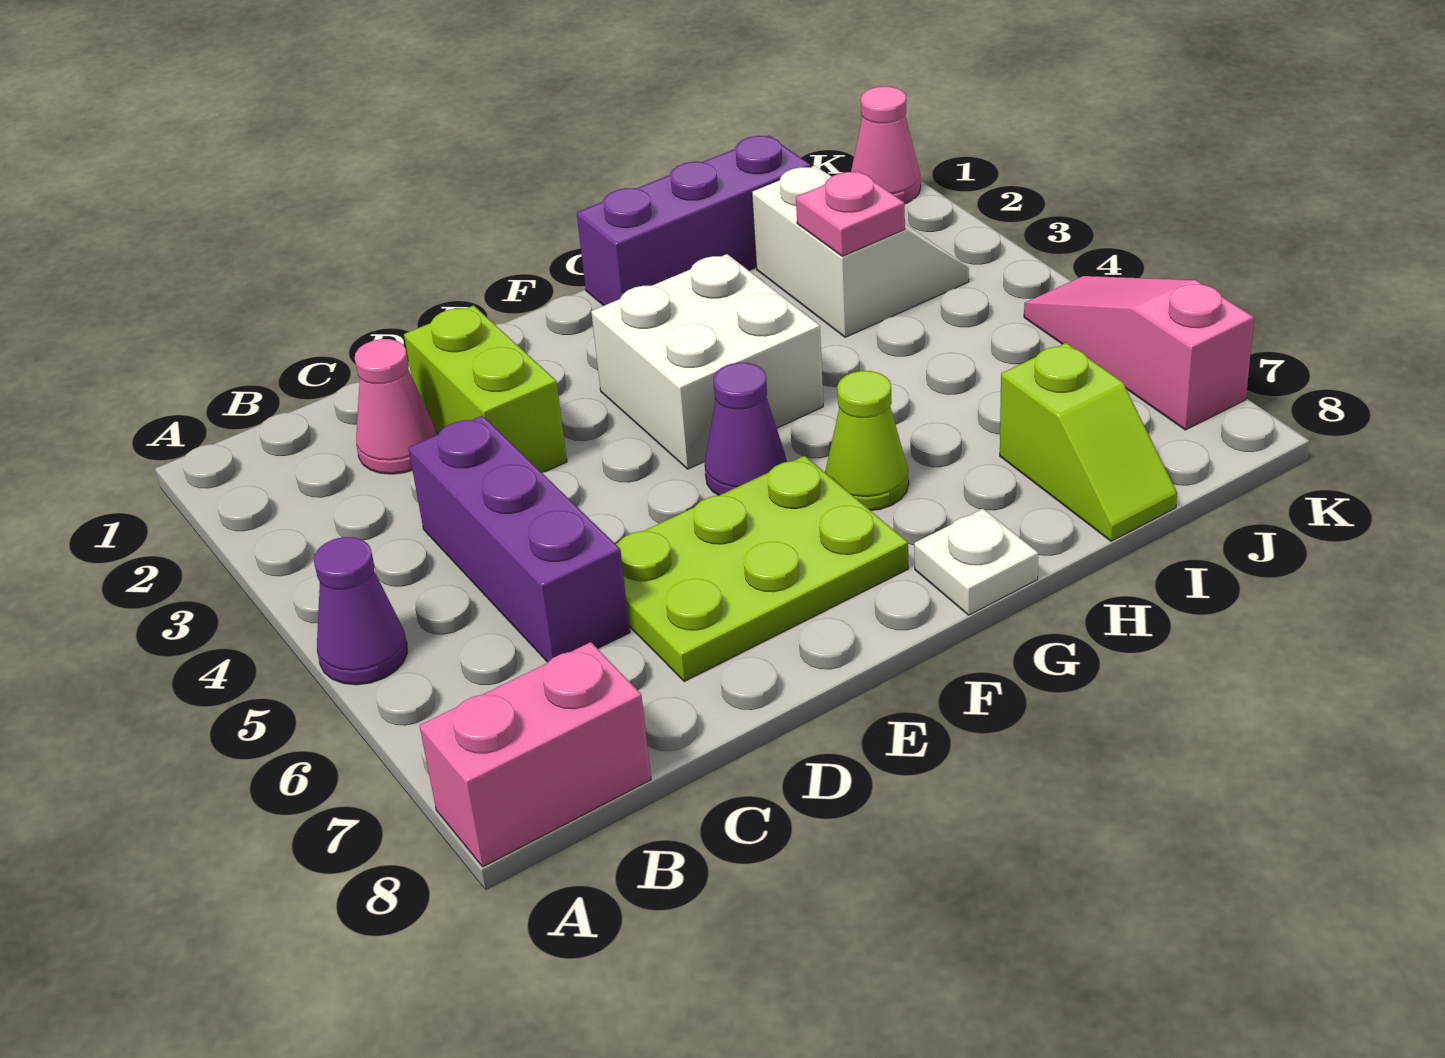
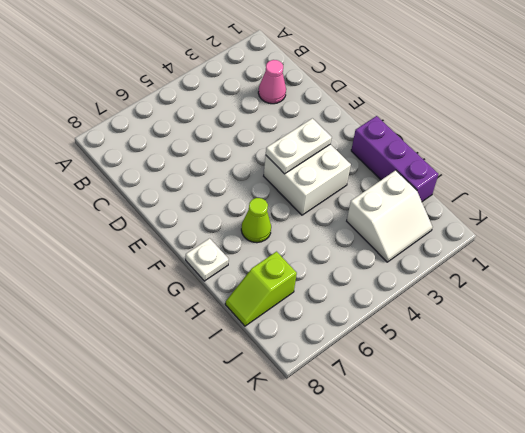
white 1x2 plate [266,118,332,174] -> none
none -> purple 1x1 cone [314,537,407,685]
none -> pink 1x2 brick [419,642,651,867]
none -> purple 1x3 brick [408,416,630,662]

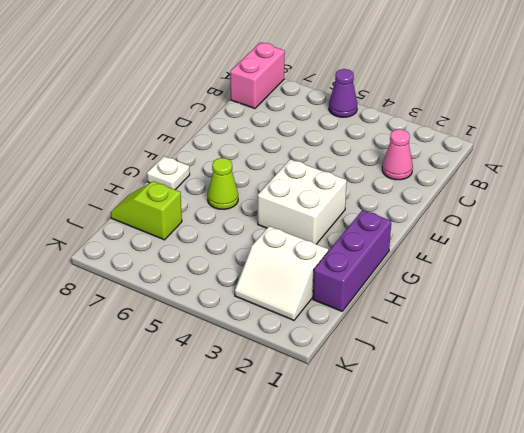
none -> purple 1x3 brick [408,416,630,662]
none -> lime 1x2 brick [404,305,567,473]
none -> lime 2x3 plate [616,456,909,681]

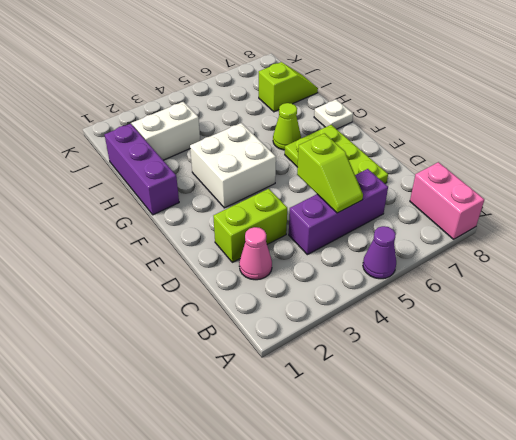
lime 1x2 slope [297,133,363,213] -> none
none -> purple 1x1 cone [705,363,787,496]
none -> pink 1x1 cone [851,86,921,204]
none -> pink 1x3 slope [1024,276,1254,430]

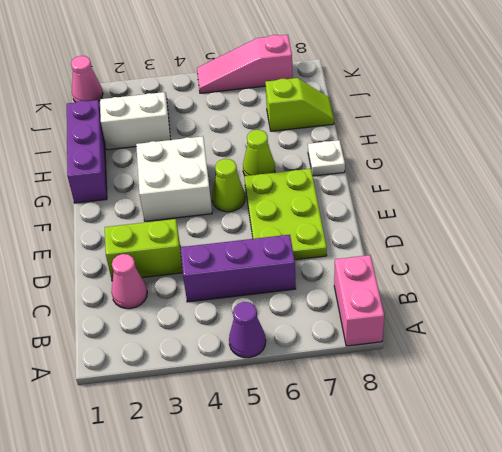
lime 1x1 cone [212,159,245,212] -> purple 1x1 cone [705,363,787,496]
none -> pink 1x1 plate [796,171,905,256]

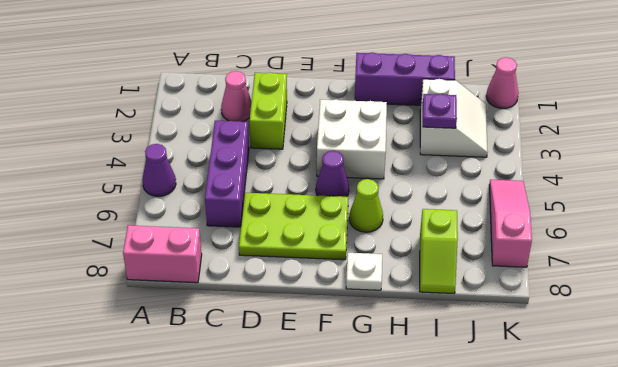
purple 1x1 plate [423,94,457,128] -> pink 1x1 plate [796,171,905,256]

